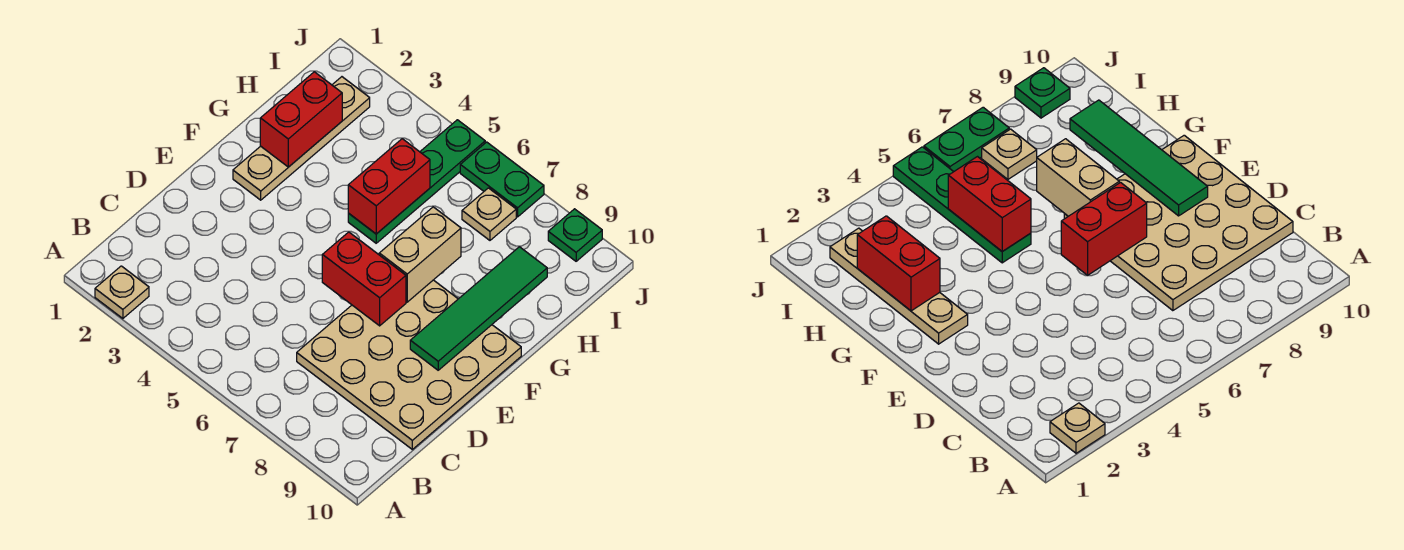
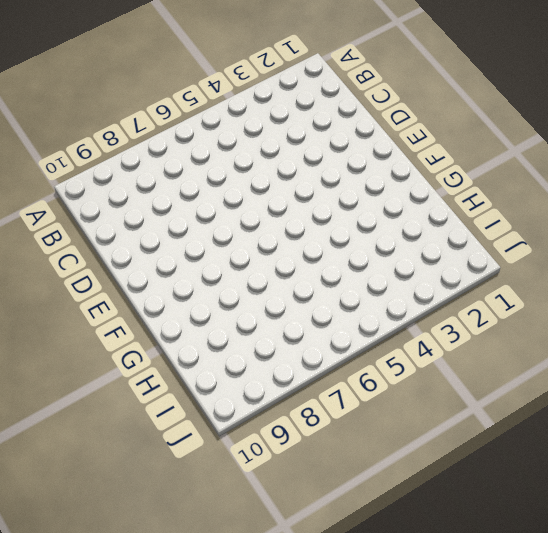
none -> tan 1x1 plate [95,266,149,319]
none -> tan 4x4 plate [297,280,521,449]
none -> tan 1x4 plate [233,77,370,200]

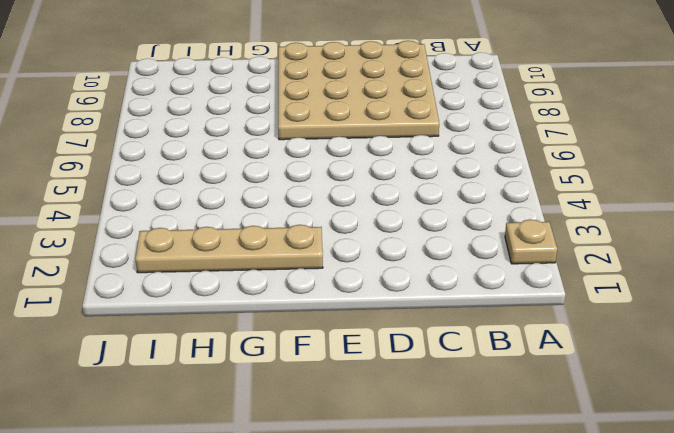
none -> green 1x4 plate [348,120,485,243]
none -> tan 1x1 plate [462,188,516,240]
none -> green 1x2 plate [460,142,544,217]

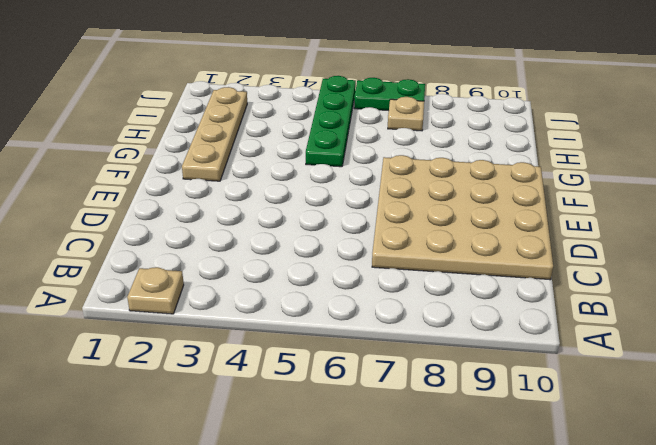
none -> green 1x1 plate [548,209,602,261]
none -> red 1x2 brick [322,232,406,326]
none -> green 1x4 tile [410,247,547,370]

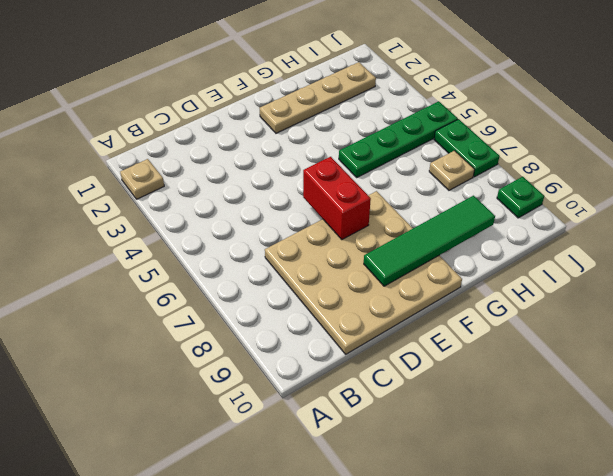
none -> tan 1x2 brick [379,207,461,302]
none -> red 1x2 brick [260,72,342,167]
none -> red 1x2 brick [348,139,430,234]

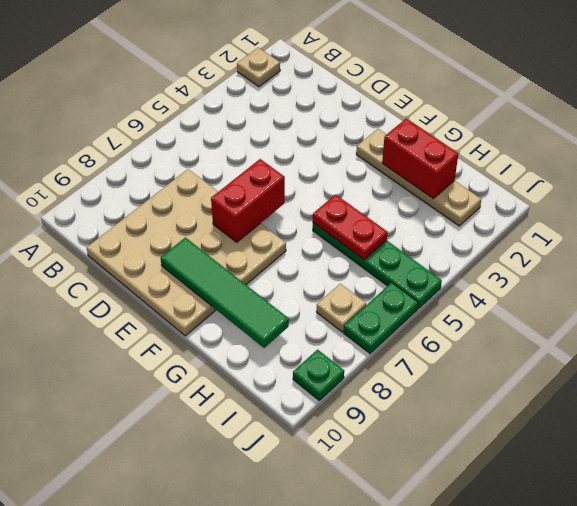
red 1x2 plate [313,195,388,260] -> red 1x2 brick [348,139,430,234]
none -> tan 1x2 brick [379,207,461,302]

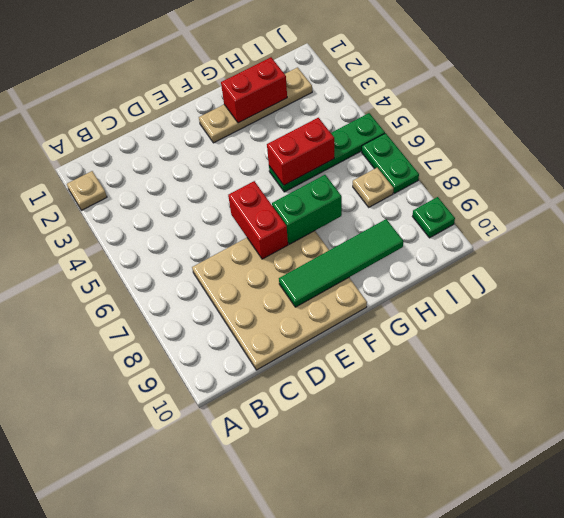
green 1x2 brick [272,175,342,244] -> tan 1x2 brick [379,207,461,302]

